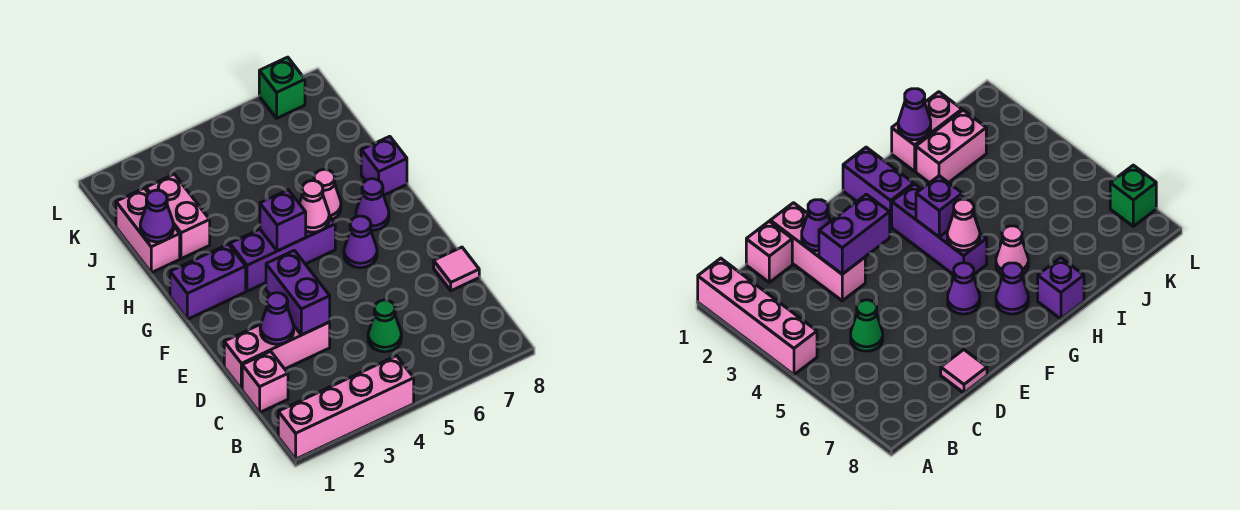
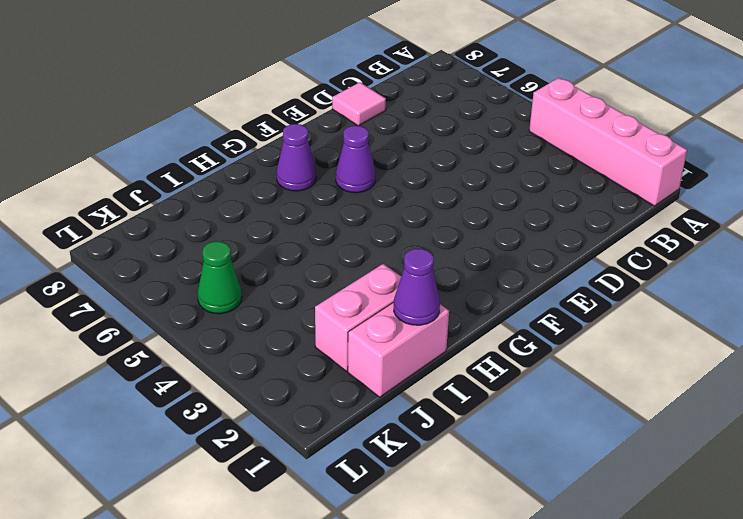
green 1x1 cone [198,241,242,314] -> green 1x1 cone moved to [368,300,401,352]
none -> pink 1x1 brick [242,351,288,412]
none -> pink 1x3 brick [224,322,330,389]
none -> purple 1x2 brick [170,244,246,319]

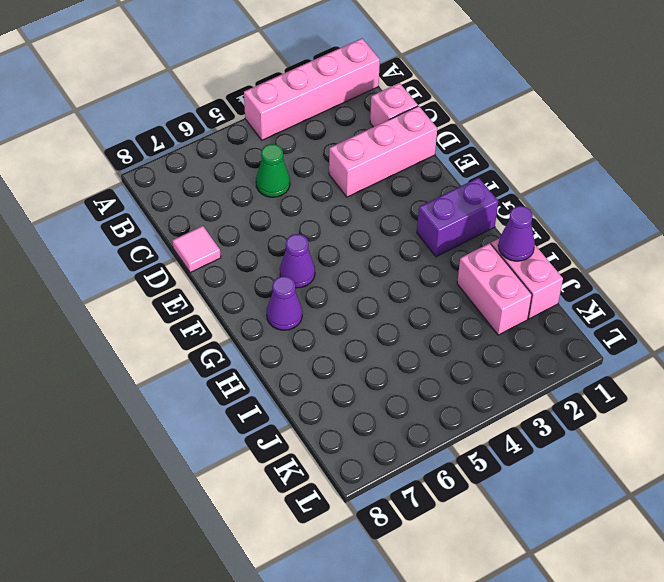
none -> purple 1x3 brick [230,216,335,291]
none -> pink 1x1 cone [314,169,341,219]
none -> purple 1x1 brick [361,136,407,195]

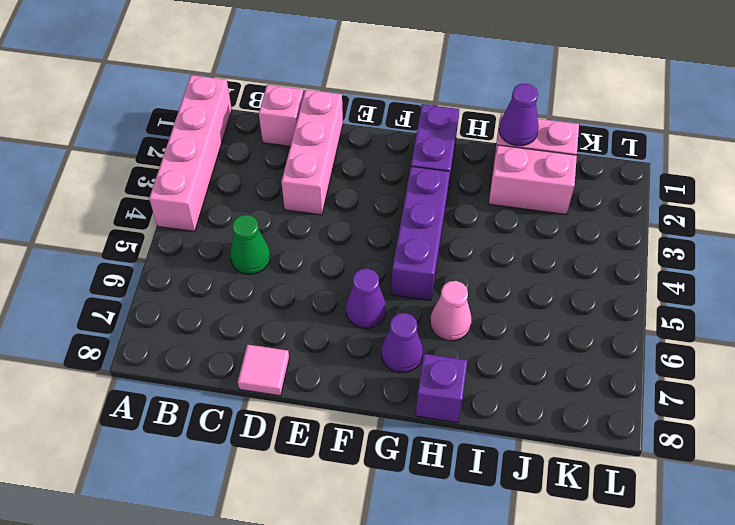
none -> green 1x1 brick [259,57,305,118]
none -> purple 1x1 cone [260,293,294,344]
none -> purple 1x2 brick [266,250,330,335]

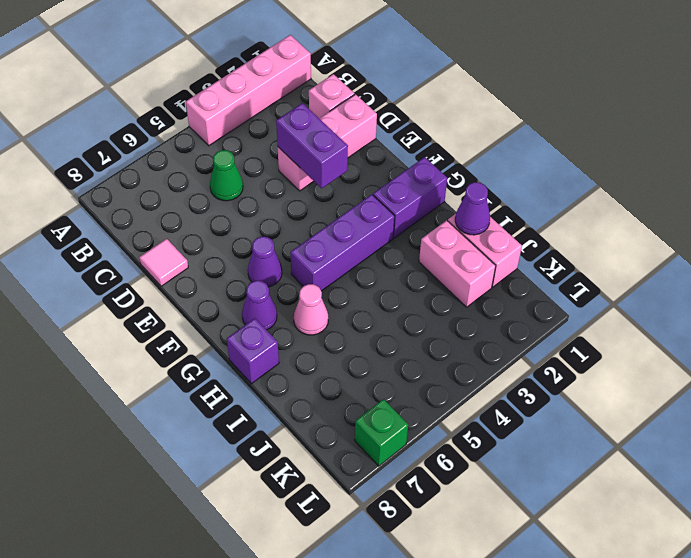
none -> purple 1x1 cone [260,293,294,344]
none -> purple 1x1 brick [260,190,306,251]
none -> pink 1x1 cone [299,181,329,232]

